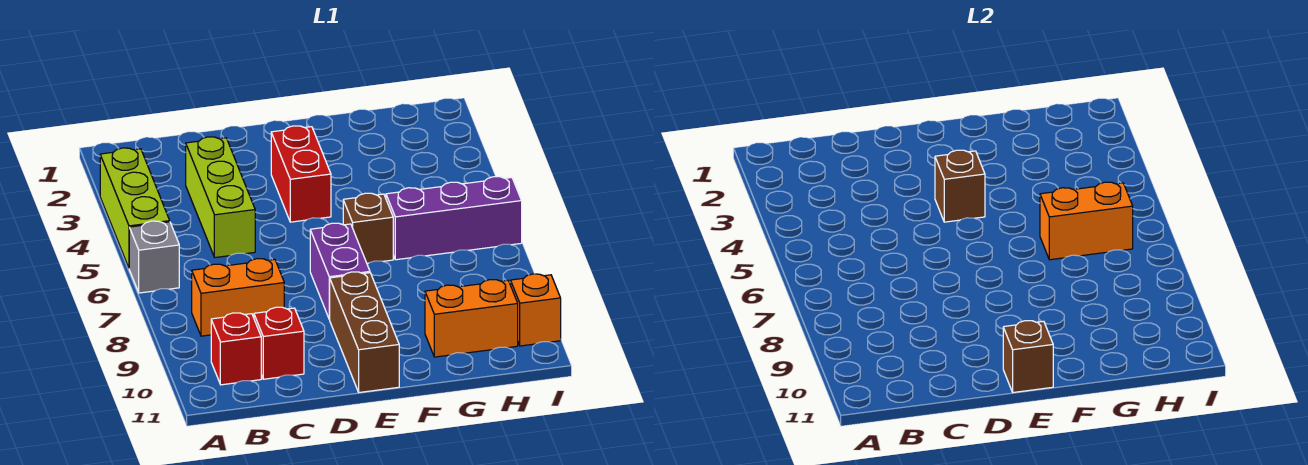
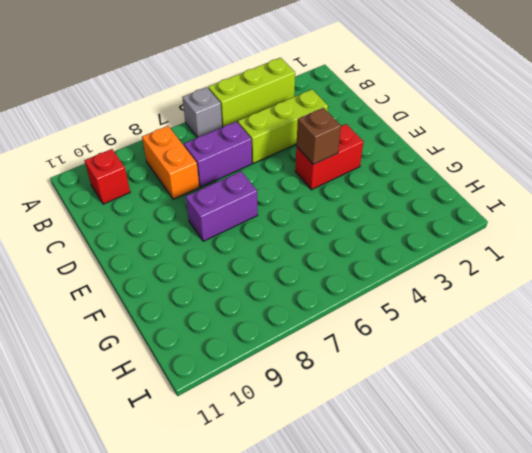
purple 1x2 brick [184,121,252,187] -> none
none -> red 1x1 brick [254,307,304,379]
none -> brown 1x3 brick [329,272,399,392]
none -> brown 1x1 brick [343,193,393,263]

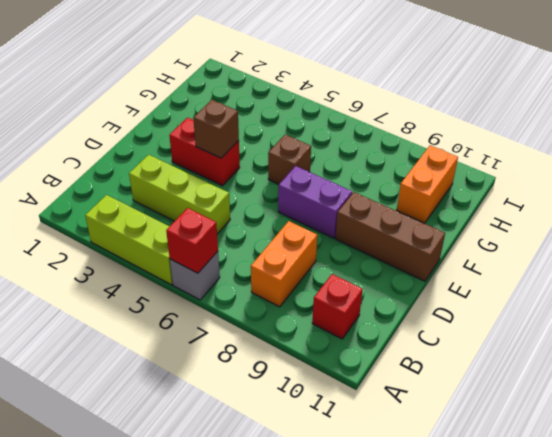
red 1x1 brick [166,208,218,273] -> red 1x1 brick moved to [254,307,304,379]
none -> purple 1x3 brick [386,177,522,260]
none -> orange 1x1 brick [511,274,561,346]
none -> brown 1x1 brick [1003,321,1053,392]

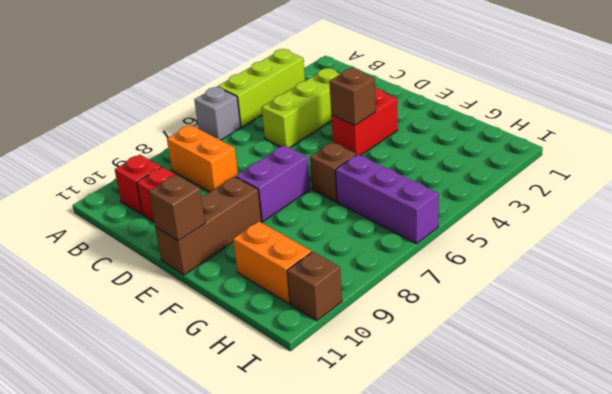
brown 1x1 brick [287,252,342,321] -> orange 1x1 brick [511,274,561,346]
none -> orange 1x2 brick [1040,182,1133,260]

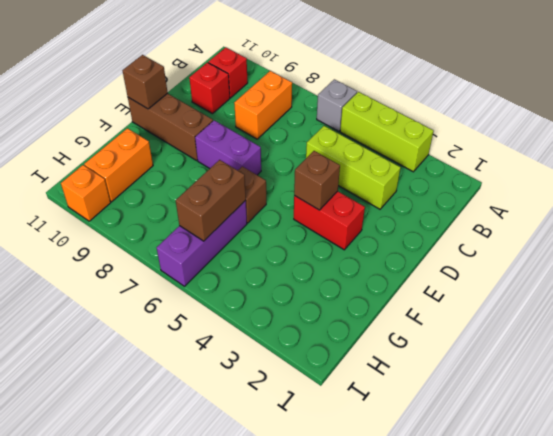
brown 1x2 brick [176,160,246,241] -> orange 1x2 brick [1040,182,1133,260]

